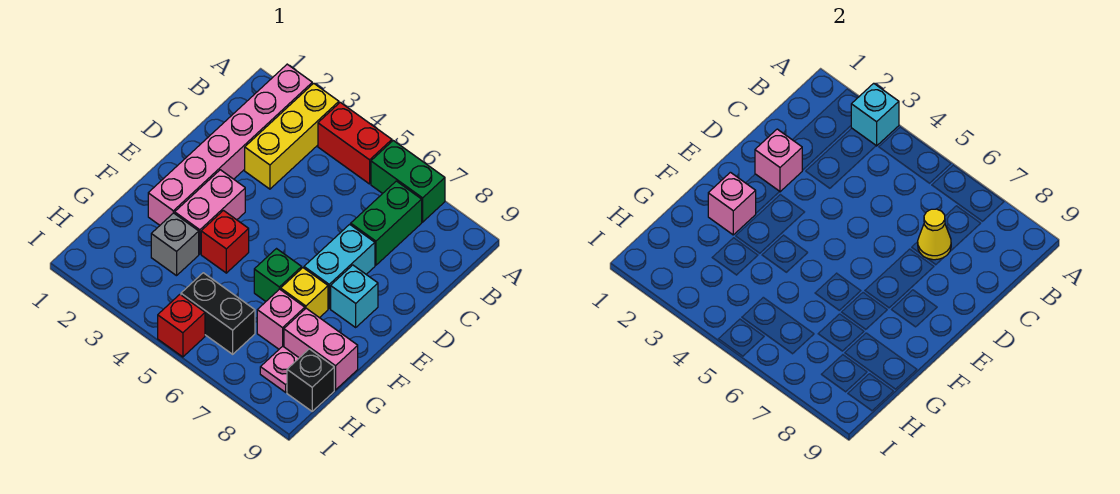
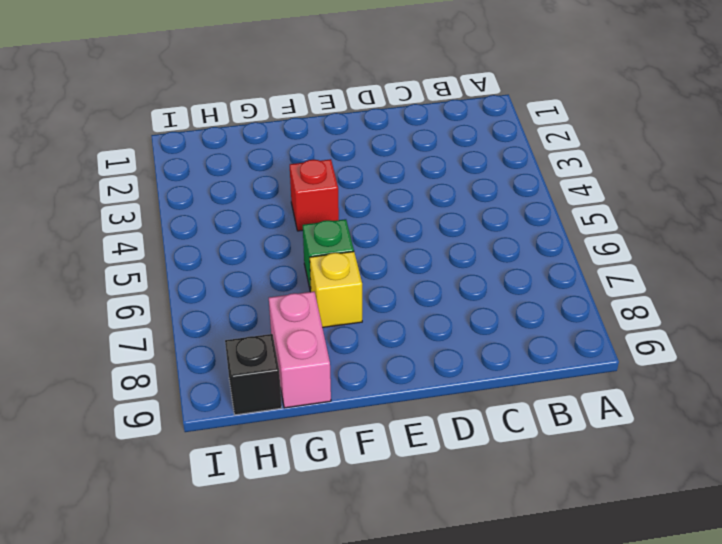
none -> pink 1x6 brick [148,64,312,225]
none -> yellow 1x3 brick [245,83,339,189]
none -> red 1x2 brick [318,102,392,184]

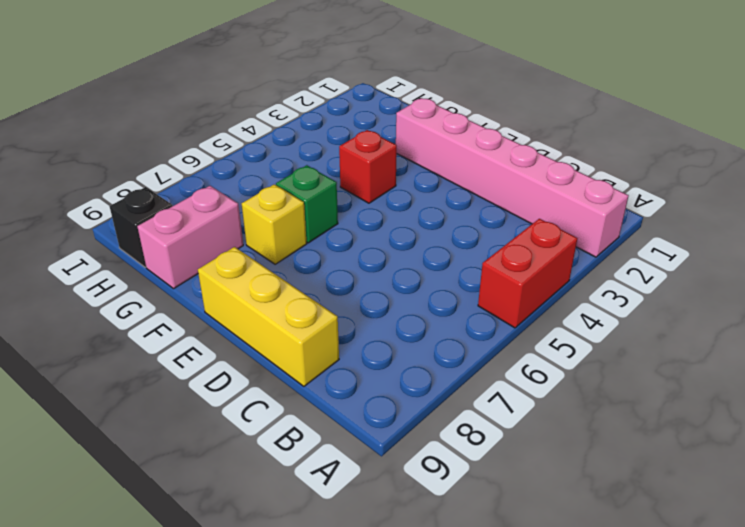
yellow 1x3 brick [198,247,339,386] -> yellow 1x3 brick moved to [245,83,339,189]
none -> green 1x2 brick [371,141,445,222]
none -> green 1x2 brick [351,181,422,265]
none -> cyan 1x2 brick [304,224,375,308]

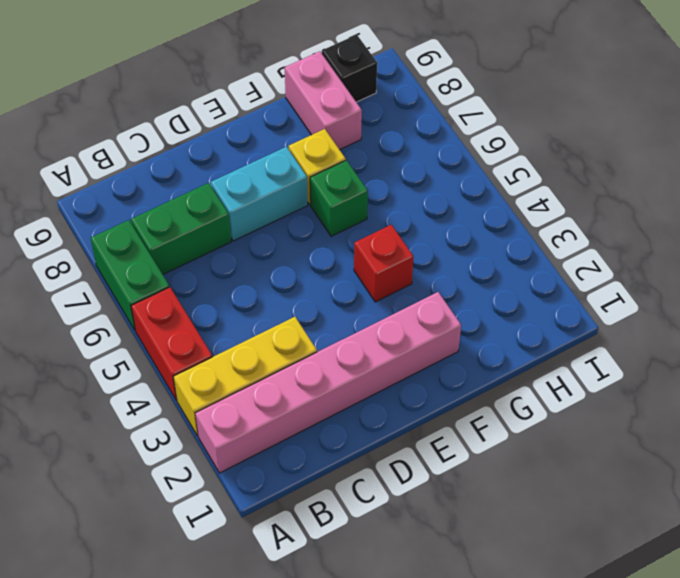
none -> pink 1x2 brick [175,170,245,254]
none -> cyan 1x1 brick [331,265,378,327]
none -> grey 1x1 brick [151,213,199,276]

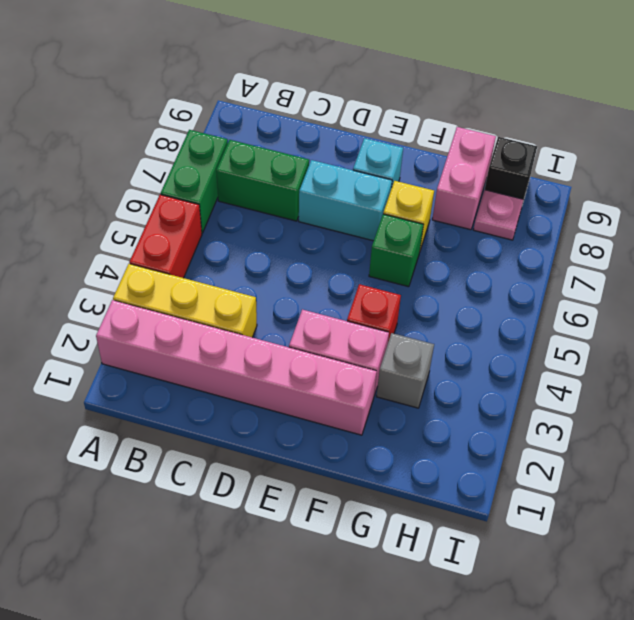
none -> pink 1x1 brick [257,289,305,349]
none -> black 1x2 brick [181,273,255,354]
none -> red 1x1 brick [158,295,205,357]

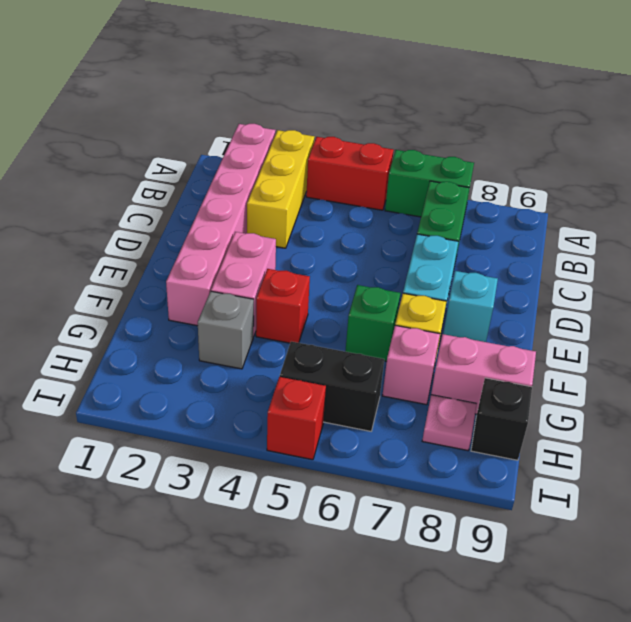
none -> cyan 1x1 brick [851,83,899,146]
none -> yellow 1x1 cone [918,209,951,260]
none -> pink 1x1 brick [755,129,802,192]

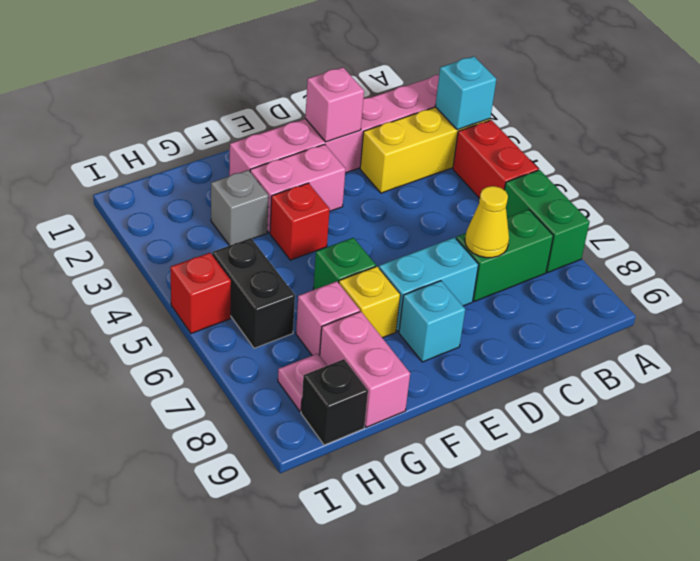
none -> pink 1x1 brick [708,172,756,235]

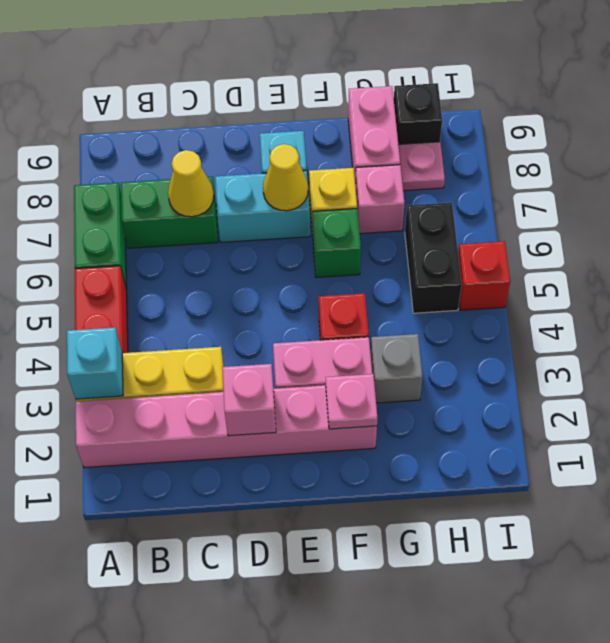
yellow 1x1 cone [263,144,308,211] -> none
pink 1x1 plate [326,374,378,429] -> pink 1x1 brick [708,172,756,235]

